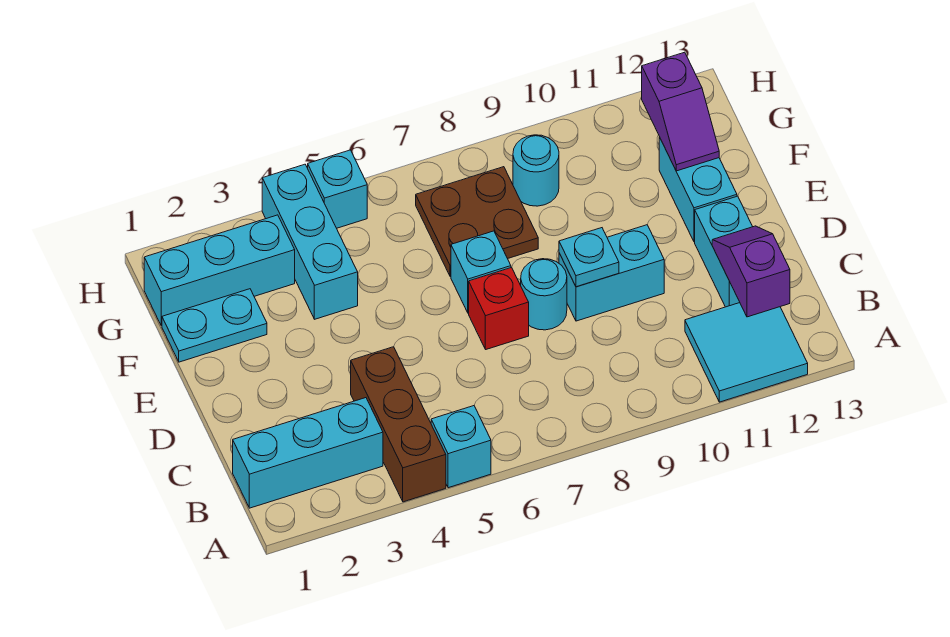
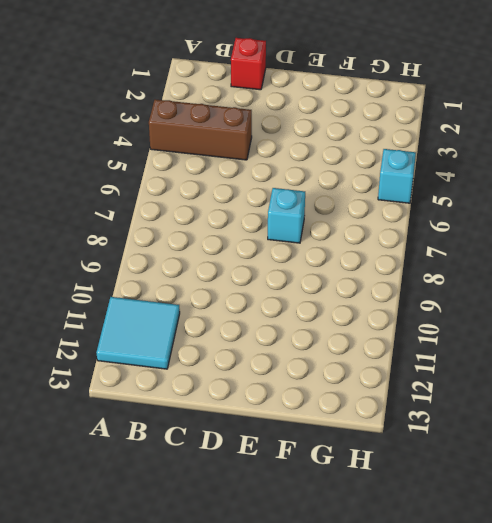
red 1x1 brick [231,38,266,90] -> red 1x1 brick moved to [469,267,529,349]
none -> cyan 1x1 brick [431,406,491,488]
none -> cyan 1x3 brick [233,398,383,508]
none -> cyan 1x2 brick [695,196,753,307]

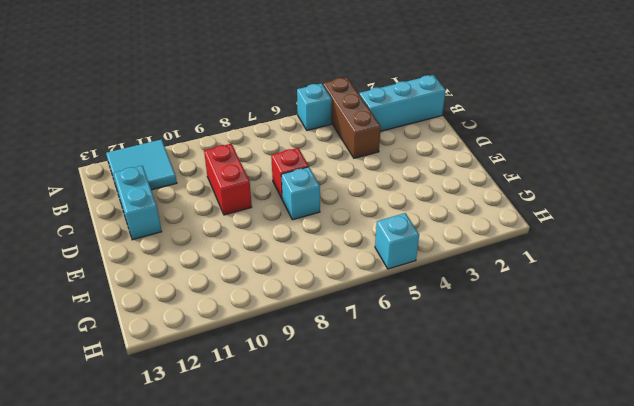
red 1x2 brick [204,144,252,215] -> cyan 1x2 brick [559,225,664,321]
none -> cyan 1x1 round brick [521,259,567,330]
none -> cyan 1x2 brick [659,137,737,242]
none -> cyan 1x2 plate [162,289,267,362]

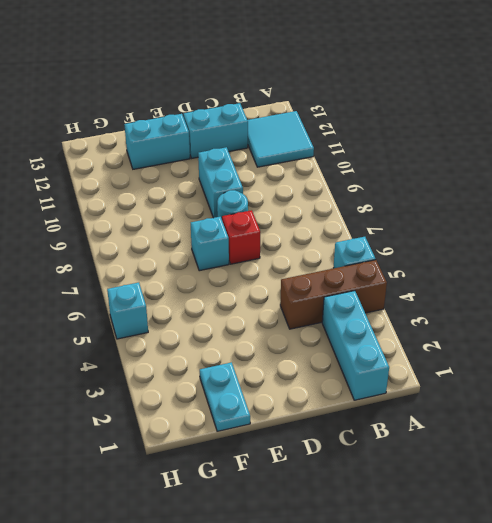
none -> cyan 1x3 brick [262,164,358,319]
none -> brown 2x2 plate [416,167,538,277]
none -> cyan 1x3 brick [144,215,295,326]

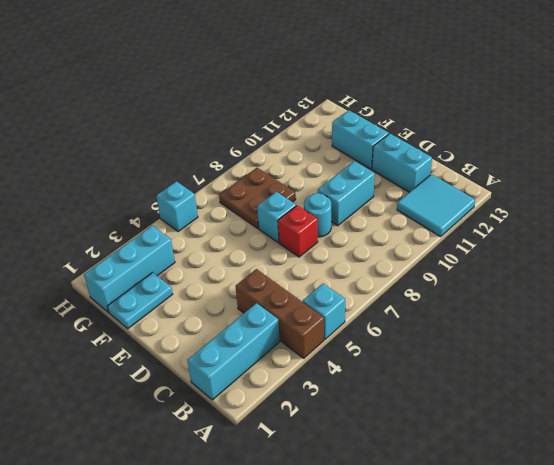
none -> cyan 1x3 brick [262,164,358,319]
none -> cyan 1x1 round brick [513,135,559,206]
none -> purple 1x2 slope [712,226,790,317]

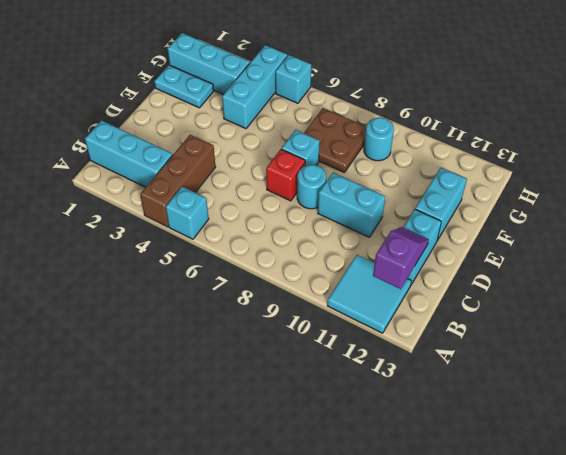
none -> cyan 1x1 plate [559,228,619,287]
none -> purple 1x2 slope [642,52,719,171]

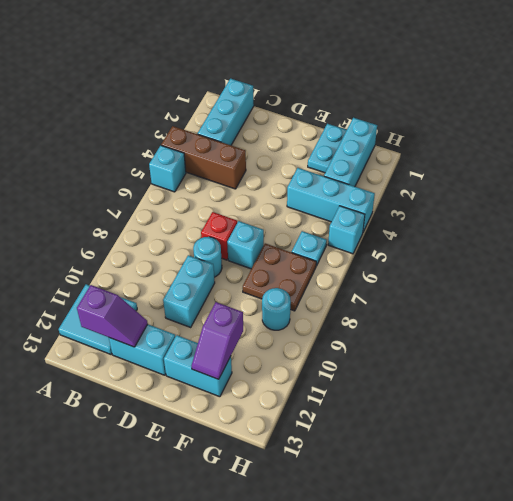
purple 1x2 slope [191,302,243,379] -> purple 1x2 slope turned to [642,52,719,171]
cyan 1x1 plate [292,231,327,266] -> cyan 1x1 plate moved to [559,228,619,287]

